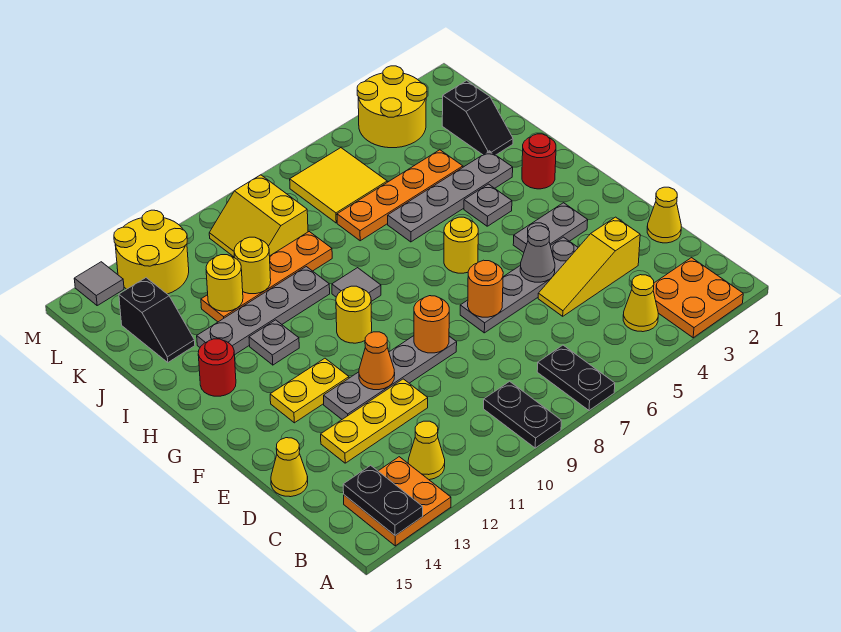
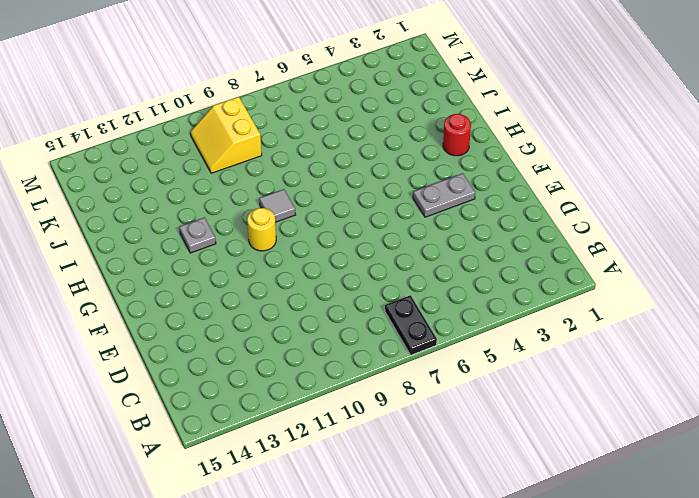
none -> orange 2x2 plate [653,258,743,338]
none -> black 1x2 plate [484,381,561,448]
none -> orange 2x2 plate [344,457,451,546]
none -> yellow 1x1 cone [623,275,658,332]

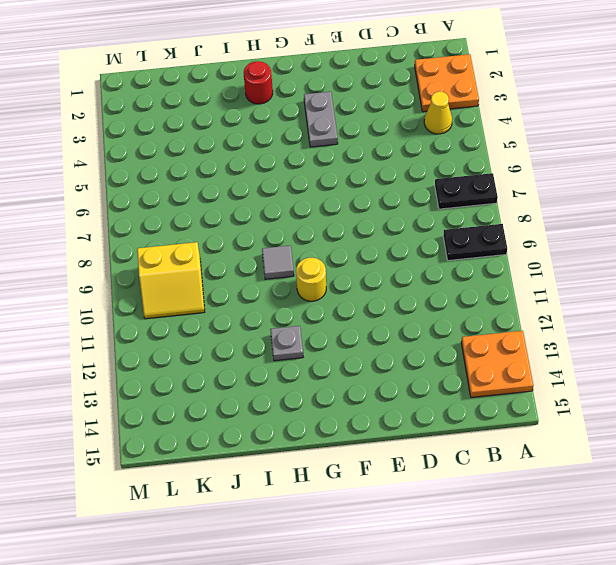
none -> yellow 1x1 cone [408,421,445,480]
none -> yellow 1x1 cone [647,187,681,243]
none -> yellow 1x3 slope [538,217,640,316]
none -> yellow 1x3 plate [321,379,428,463]

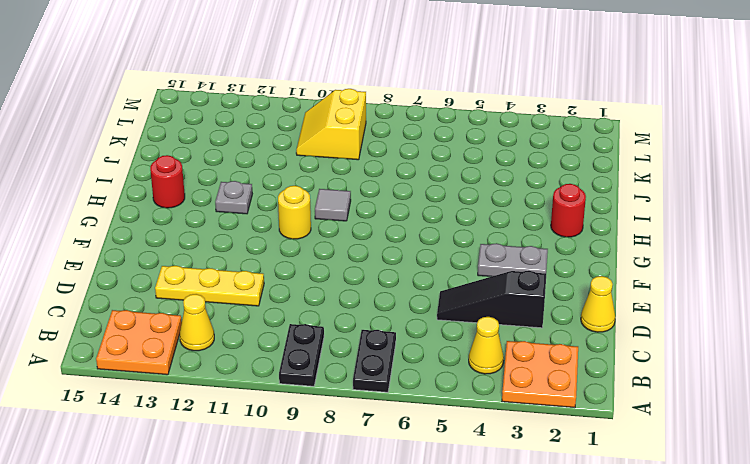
black 1x3 slope [437,271,546,328] -> yellow 1x3 slope [538,217,640,316]
none -> yellow 1x1 cone [271,438,308,497]
none -> grey 1x4 plate [460,237,578,333]
none -> grey 1x4 plate [324,336,457,419]
none -> yellow 1x2 plate [270,358,349,423]

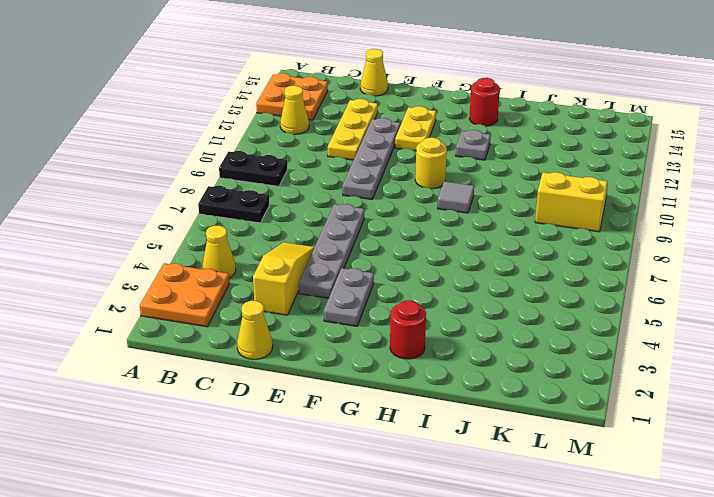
none -> yellow 1x1 round brick [444,217,478,273]
none -> grey 1x1 plate [464,184,512,226]
none -> grey 1x4 plate [388,151,513,242]
none -> grey 1x4 plate [197,267,330,355]

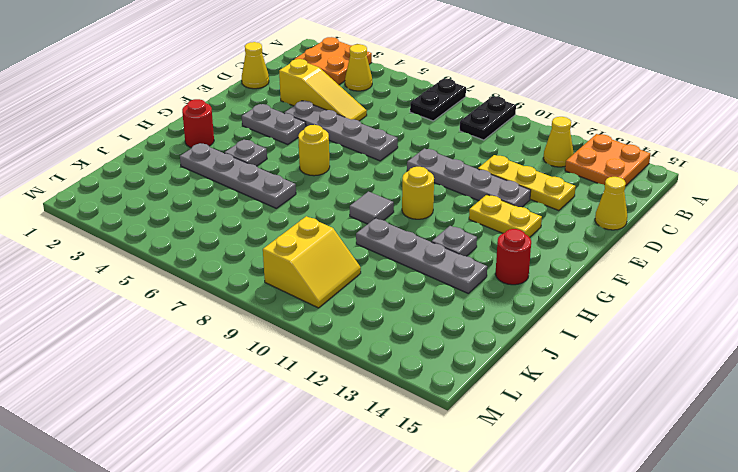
none -> black 1x2 slope [442,81,513,155]
none -> orange 1x4 plate [337,150,463,241]
none -> orange 1x4 plate [201,232,332,322]
none -> black 1x2 slope [119,278,195,362]

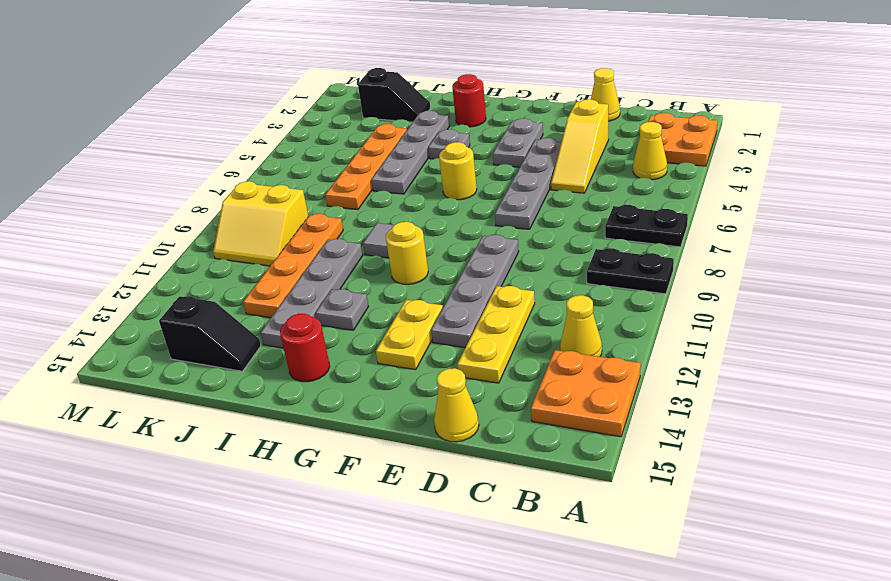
none -> yellow 2x2 tile [290,148,387,223]
none -> yellow 2x2 round brick [357,66,427,148]
none -> yellow 2x2 round brick [114,210,189,294]
none -> grey 1x1 tile [74,262,124,305]

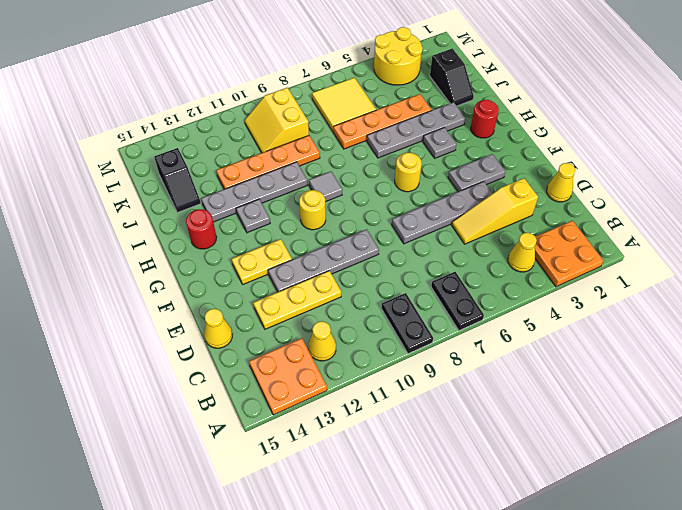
none -> yellow 2x2 round brick [114,210,189,294]
none -> grey 1x1 tile [74,262,124,305]
none -> black 1x2 plate [343,465,423,535]
none -> grey 1x1 cone [520,226,555,282]

